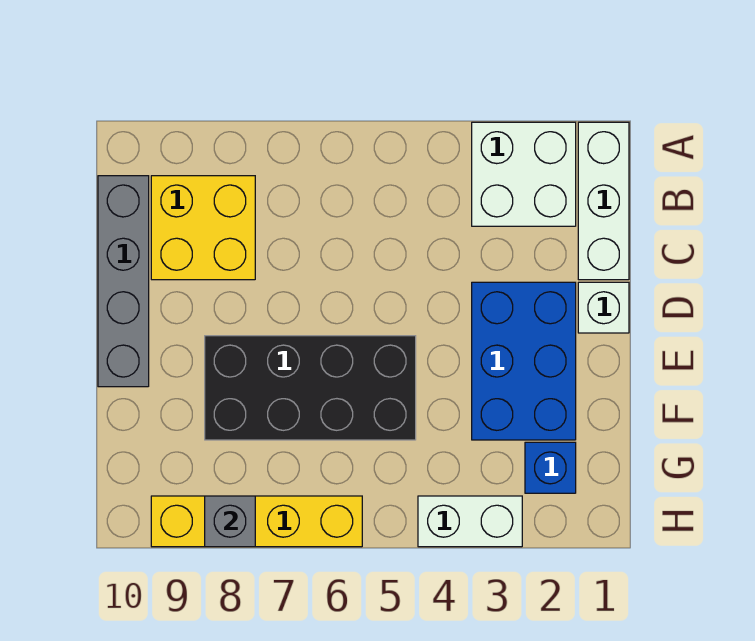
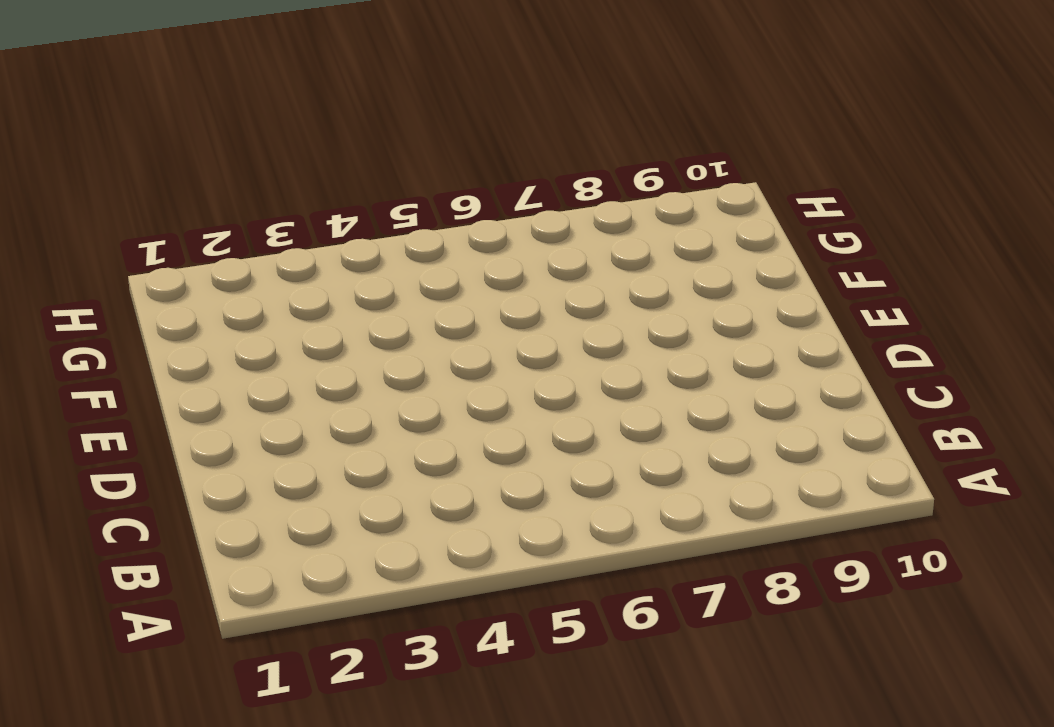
none -> white 1x3 brick [578,122,629,280]
none -> white 2x2 brick [472,122,576,226]

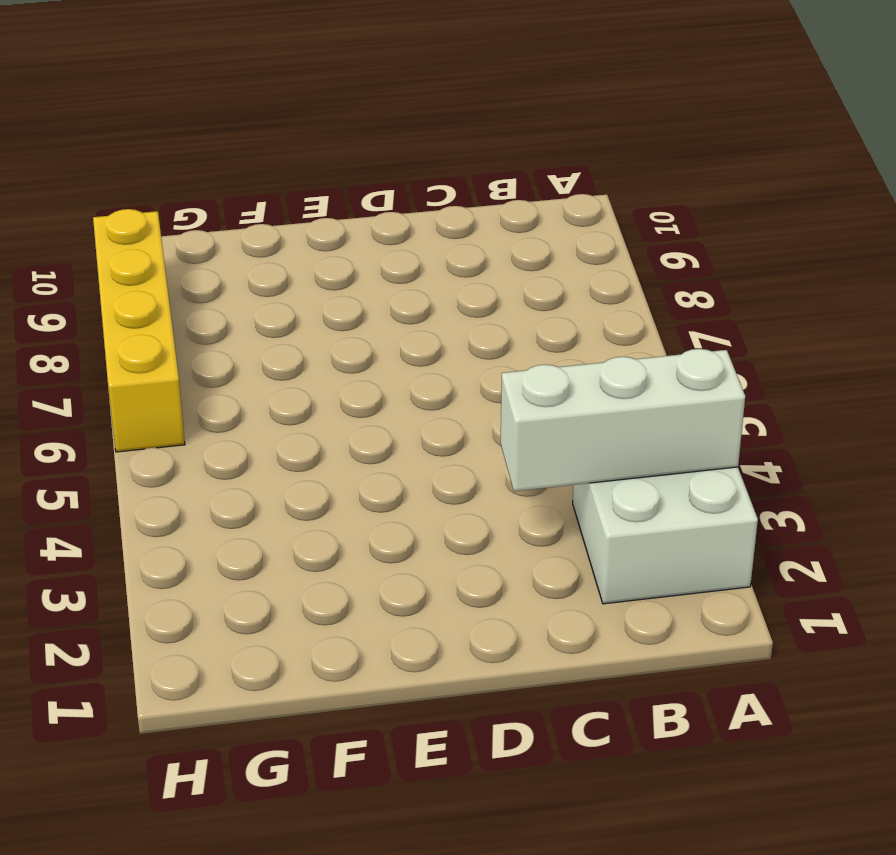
white 1x3 brick [501,349,745,491] -> white 1x3 brick moved to [578,122,629,280]
none -> yellow 2x2 brick [151,176,255,280]
none -> grey 1x4 brick [98,176,149,387]

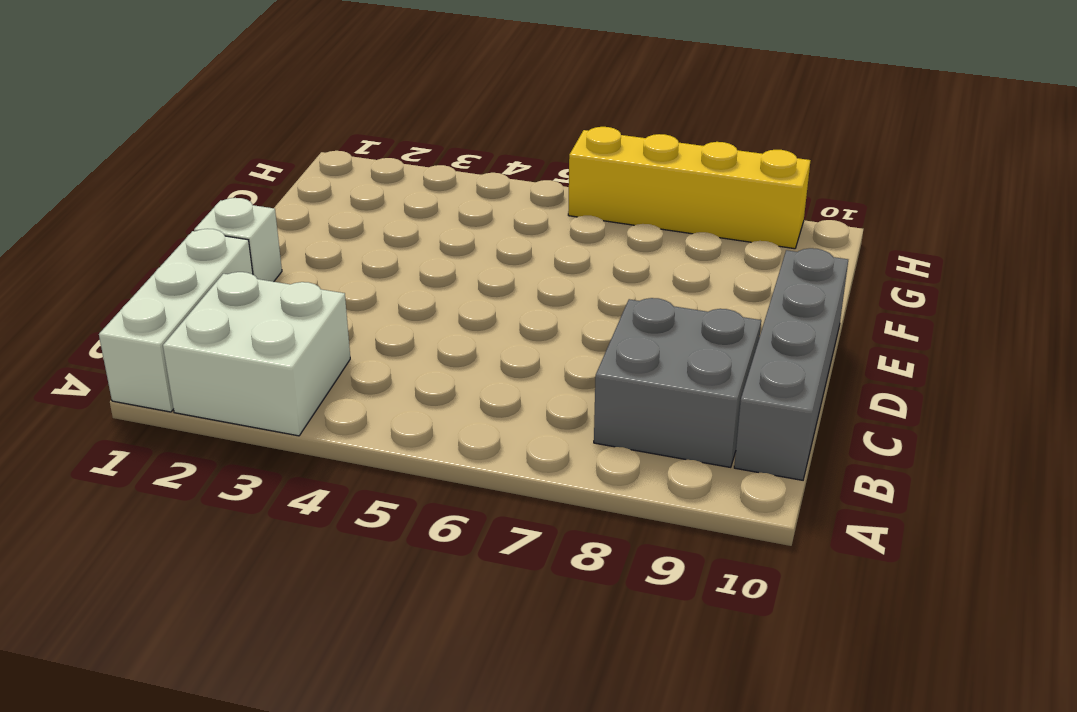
grey 2x2 brick [594,298,761,467] -> yellow 2x2 brick [151,176,255,280]
none -> blue 2x3 brick [472,282,576,440]
none -> black 2x4 brick [205,336,416,440]

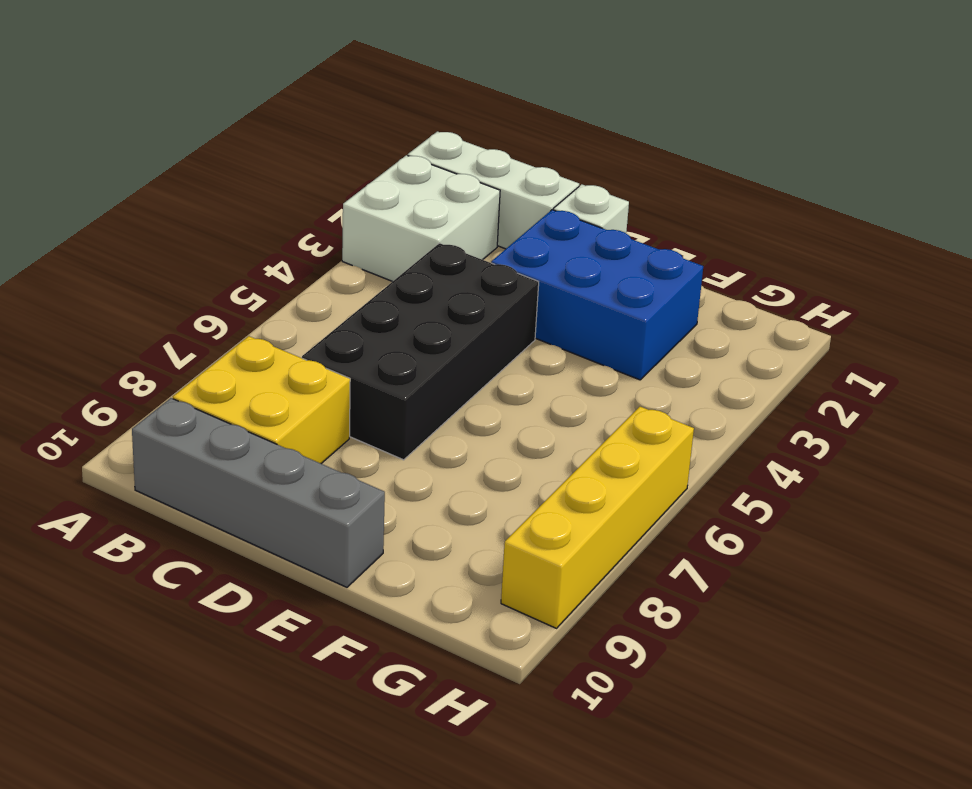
black 2x4 brick [302,243,539,460] -> black 2x4 brick moved to [205,336,416,440]
none -> blue 1x1 brick [525,442,576,493]
none -> white 1x2 brick [418,496,522,547]

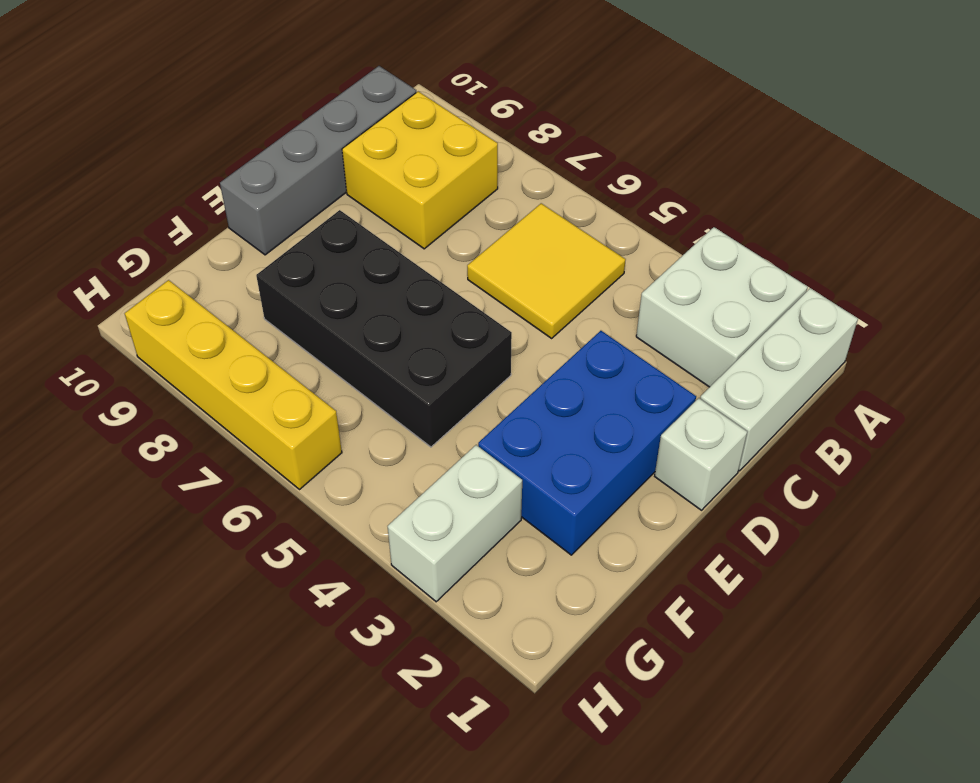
yellow 2x2 tile [467,203,626,338] -> none
white 1x2 brick [388,445,522,602] -> white 1x2 brick turned to [418,496,522,547]
none -> blue 1x1 brick [525,442,576,493]
none -> grey 1x1 brick [205,496,255,547]

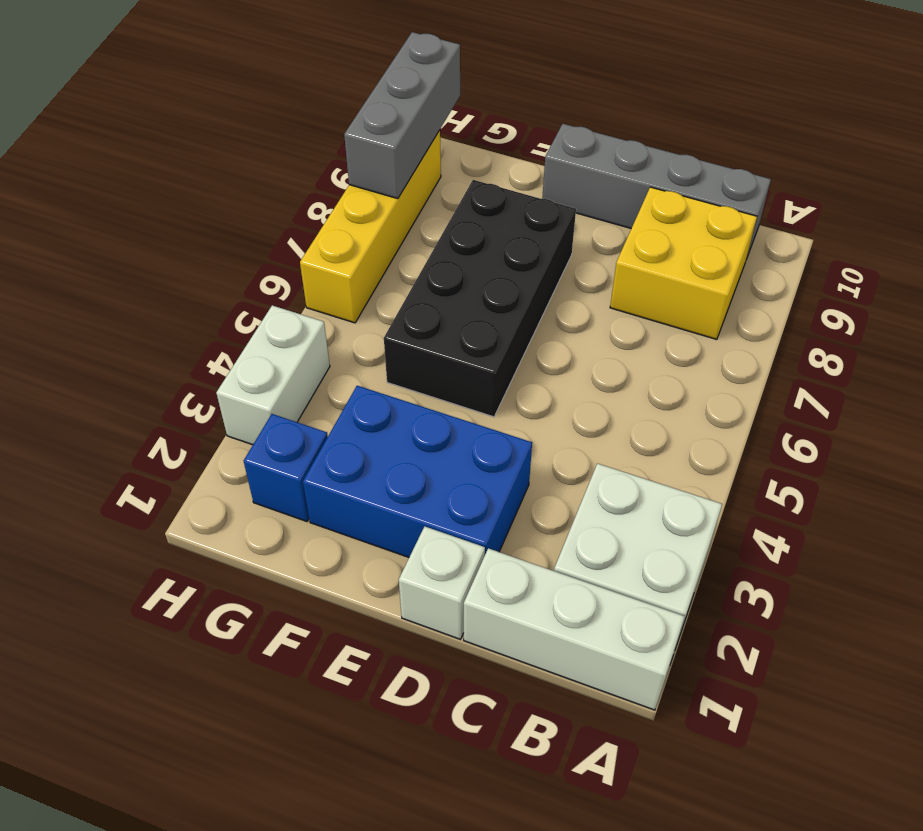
grey 1x3 brick [344,32,460,199] -> grey 1x1 brick [205,496,255,547]

